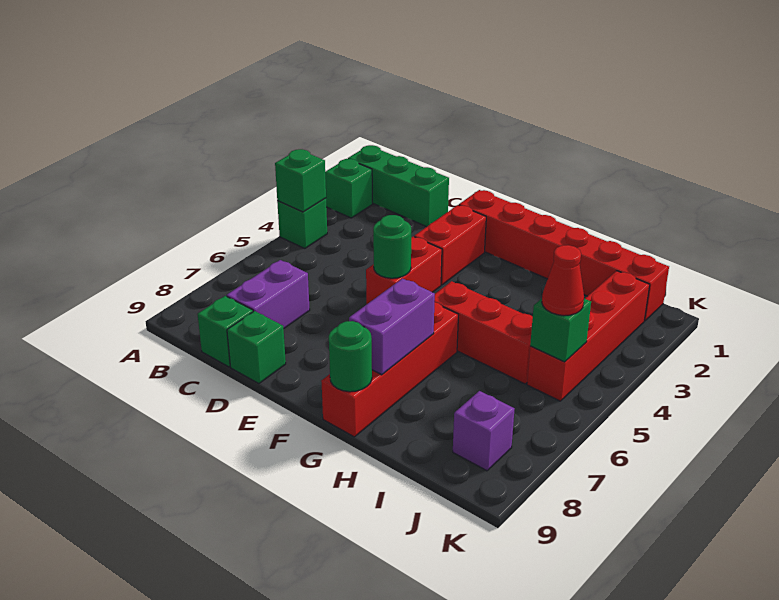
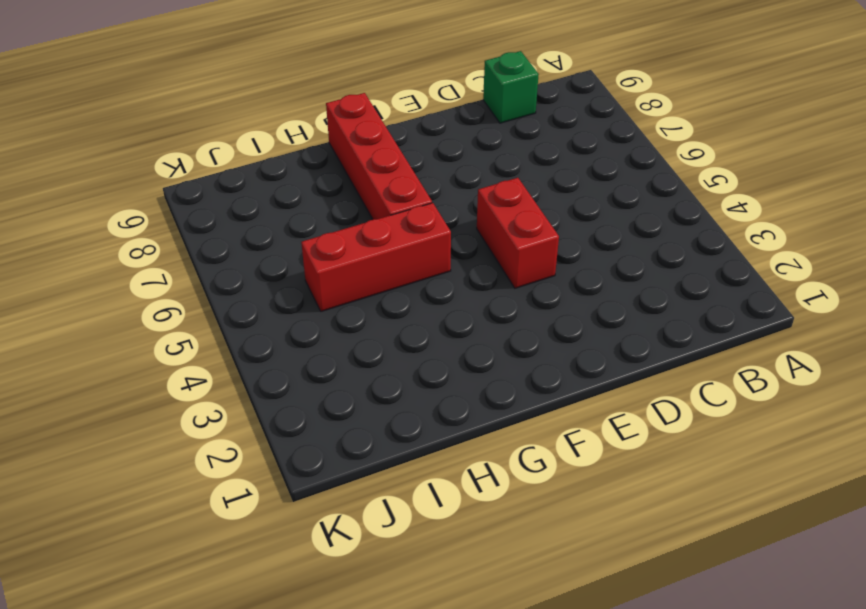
none -> green 1x3 brick [348,145,449,227]
none -> green 1x1 brick [325,159,372,218]
none -> green 1x1 brick [277,198,327,249]

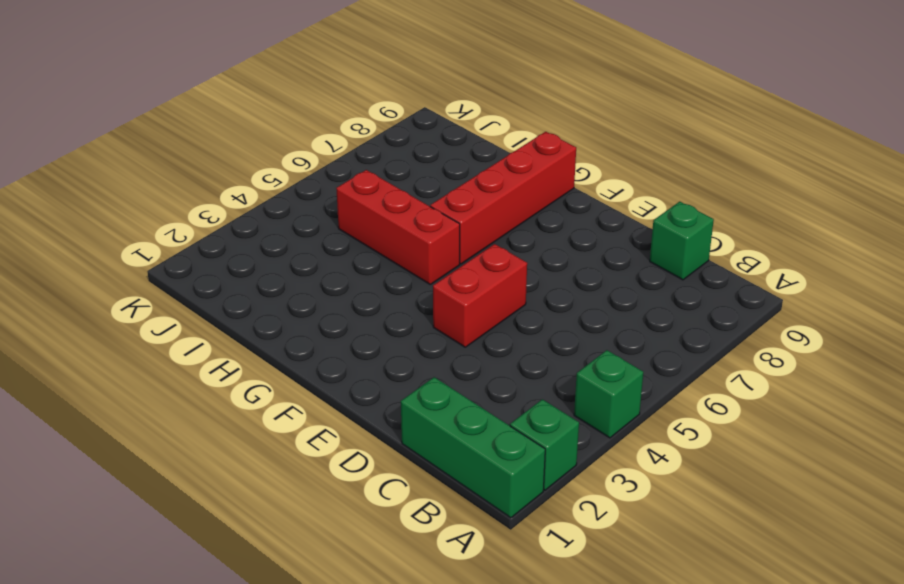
none -> purple 1x2 brick [227,260,310,328]
none -> green 1x1 brick [227,311,286,384]
none -> red 1x6 brick [459,190,669,321]

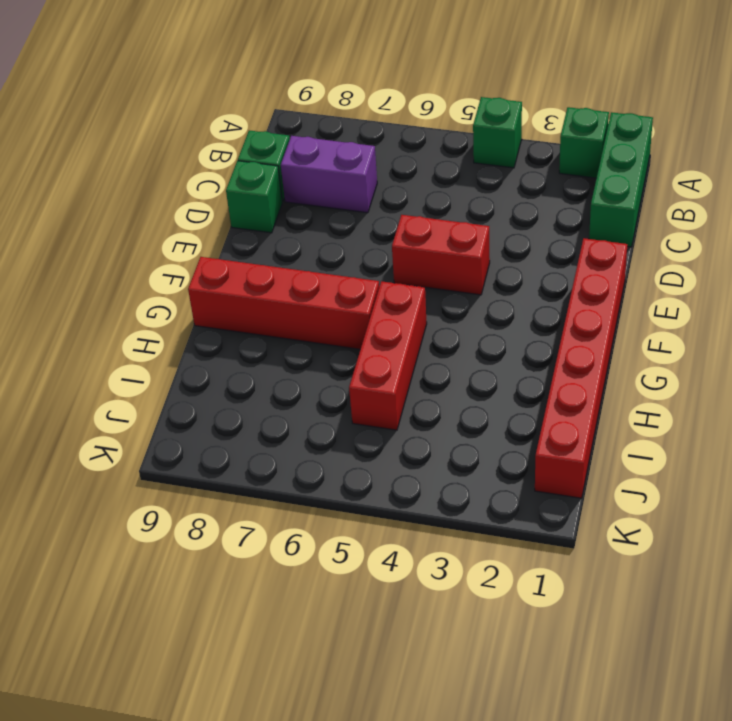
none -> red 1x2 brick [414,205,486,285]
none -> red 1x4 brick [527,271,650,401]
none -> purple 1x1 brick [453,391,514,471]

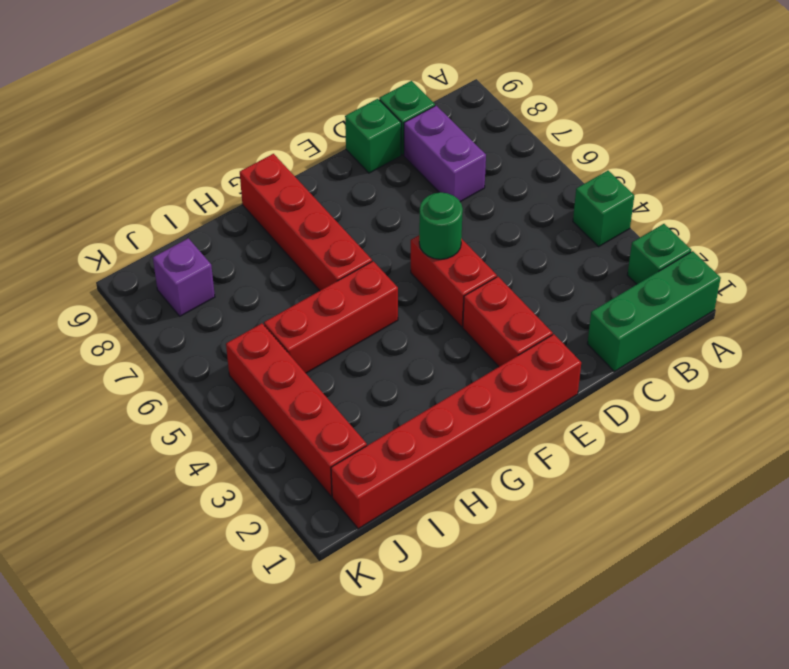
none -> green 1x1 brick [275,149,326,212]
none -> purple 1x2 brick [349,279,435,375]
none -> green 1x1 round brick [329,321,372,392]

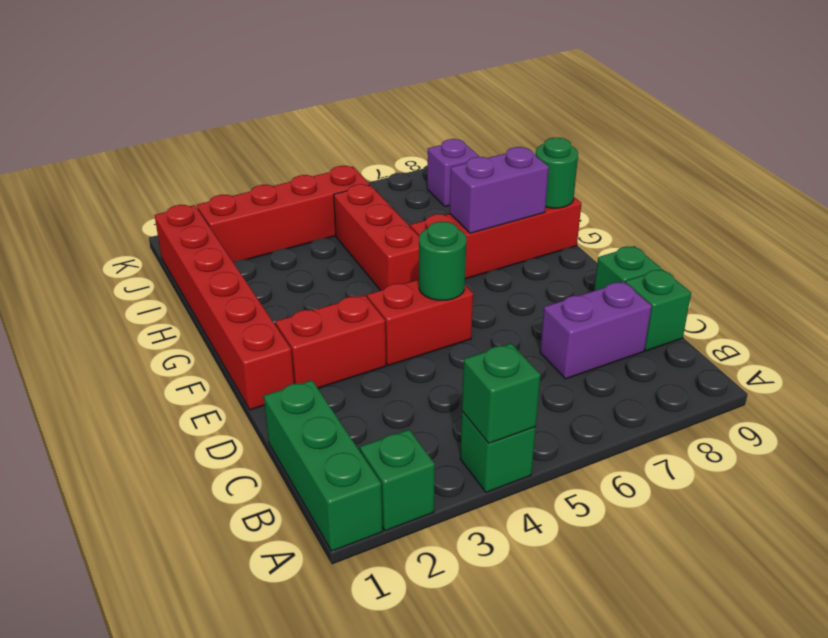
none -> green 1x1 brick [530,299,591,362]
none -> red 1x1 cone [542,245,584,316]

